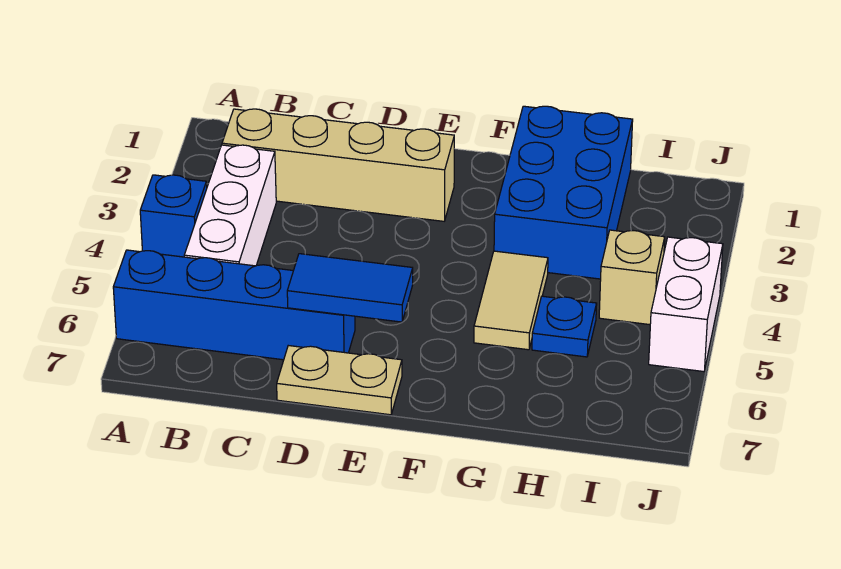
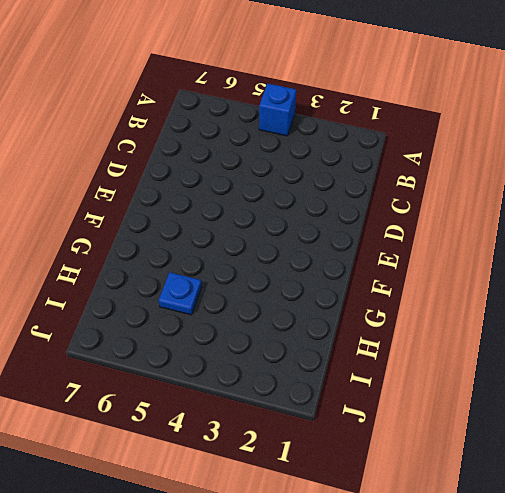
none -> blue 1x4 brick [113,250,355,360]
none -> tan 1x4 brick [222,109,454,221]

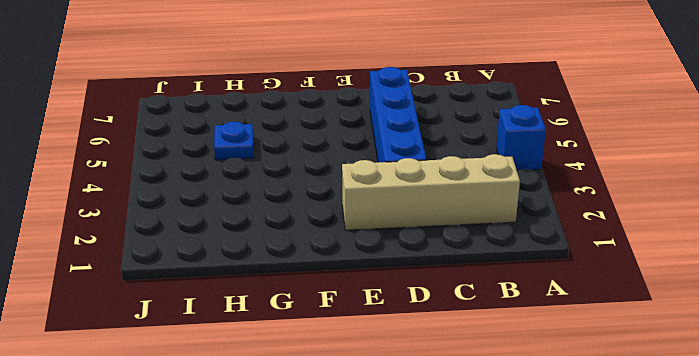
blue 1x4 brick [370,67,426,162] -> blue 1x4 brick turned to [113,250,355,360]
none -> white 1x3 brick [184,145,276,266]
none -> tan 1x2 plate [277,346,402,415]

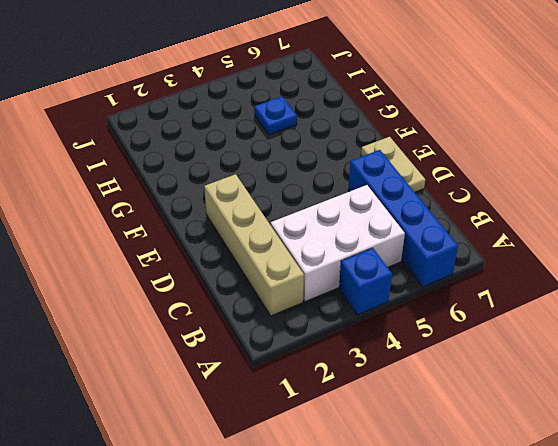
white 2x3 brick [271,185,405,302] -> white 1x3 brick [184,145,276,266]
none -> blue 2x3 brick [494,106,633,279]
none -> tan 1x2 tile [474,251,548,350]

